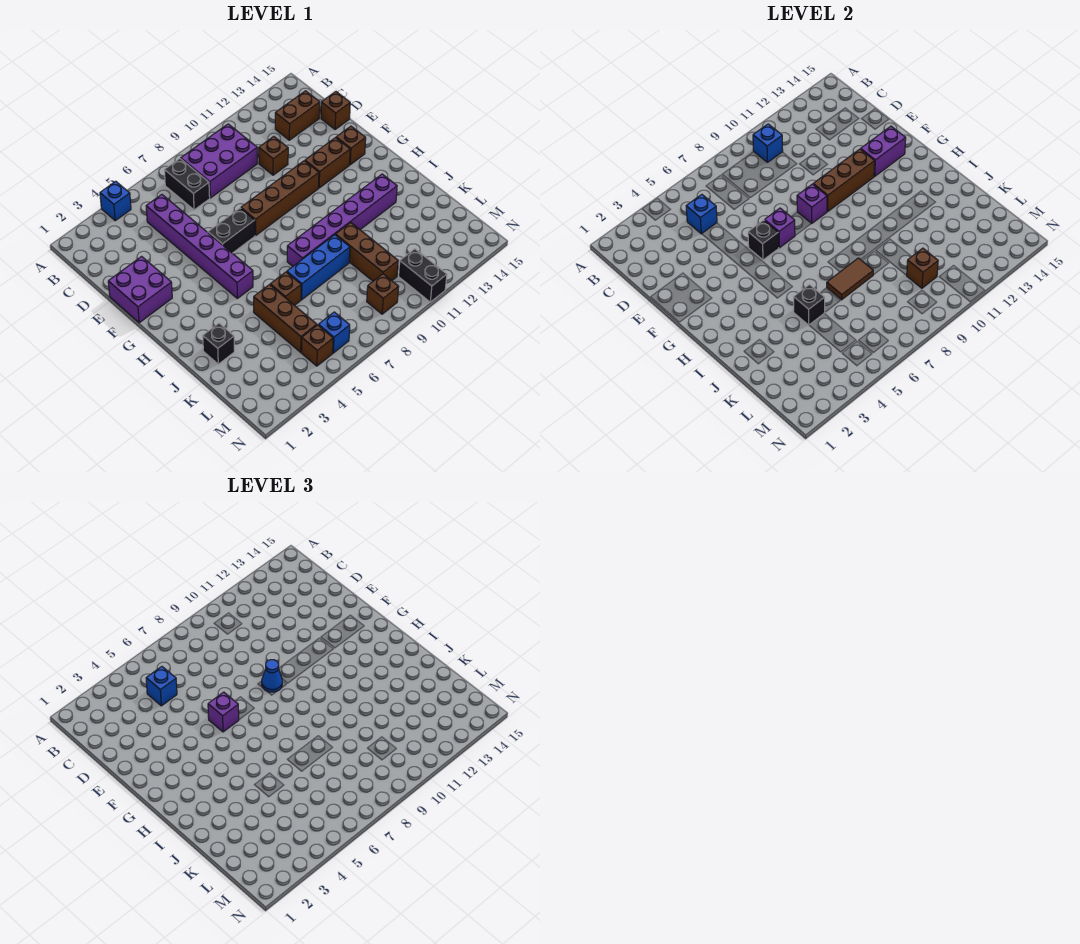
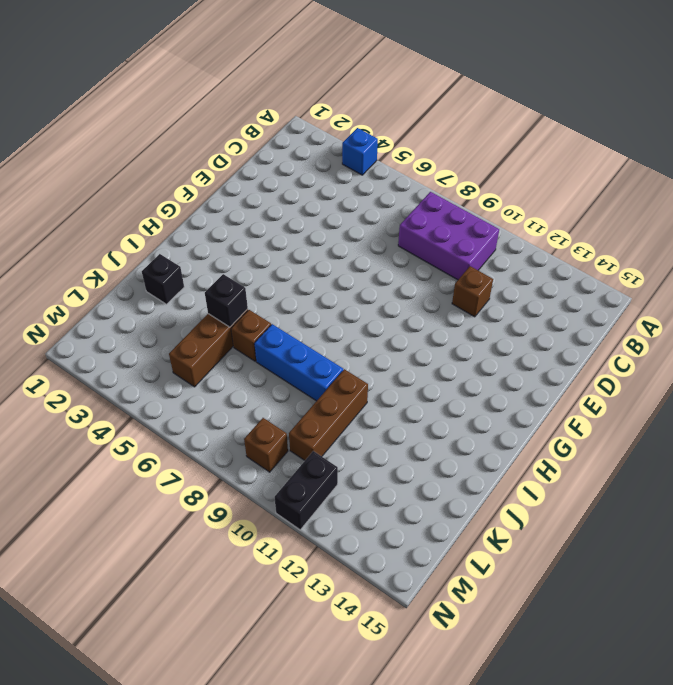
none -> black 1x2 brick [164,159,210,210]
none -> purple 1x6 brick [146,195,253,298]
none -> brown 1x2 brick [275,91,320,140]
none -> brown 1x1 brick [321,92,350,130]

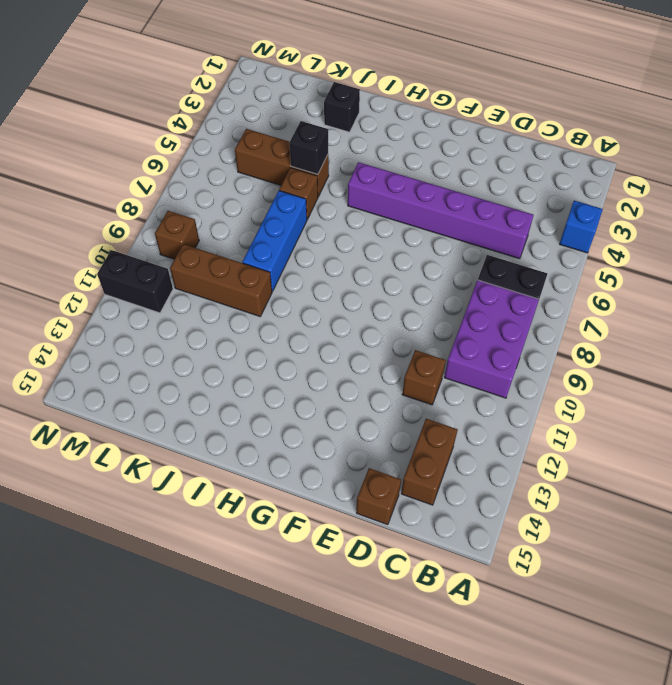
none -> purple 2x2 brick [108,256,172,323]
none -> black 1x2 brick [208,208,255,253]
none -> brown 1x4 brick [241,161,319,235]
none -> brown 1x2 brick [305,138,350,188]

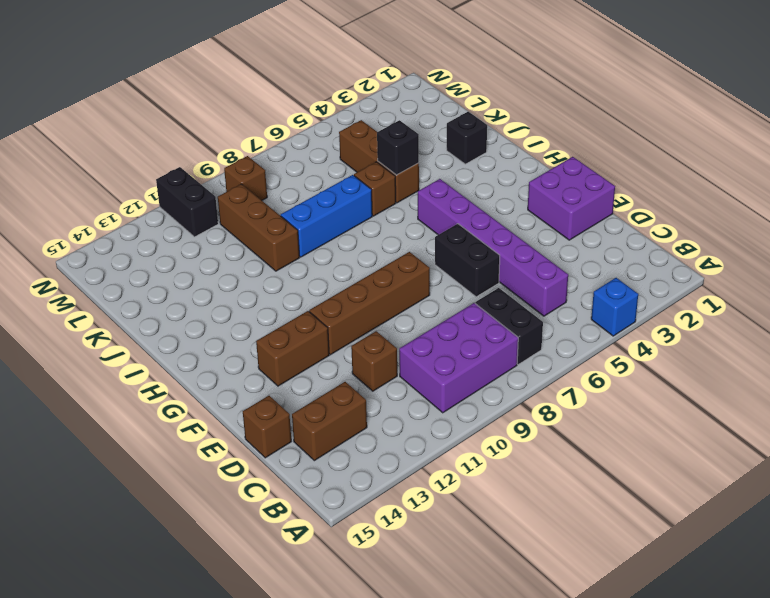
black 1x2 brick [435,224,500,297] -> black 1x2 brick turned to [208,208,255,253]
none -> brown 1x1 brick [336,126,366,165]
none -> purple 1x6 brick [287,174,397,266]
none -> brown 1x1 brick [301,325,333,366]
none -> blue 1x1 brick [318,312,350,353]

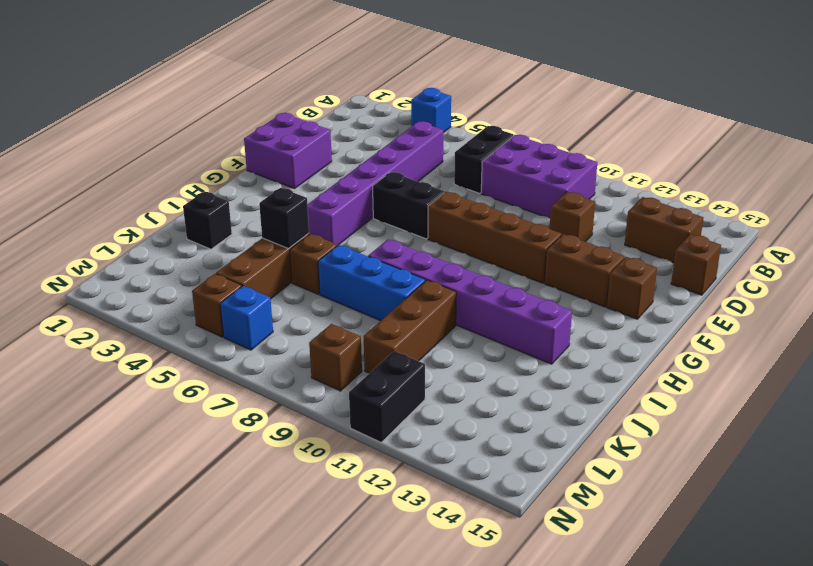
none -> blue 1x1 brick [753,124,783,162]
none -> blue 1x1 brick [686,195,717,234]
none -> black 1x1 brick [748,220,779,260]
none -> purple 1x1 brick [765,208,795,248]

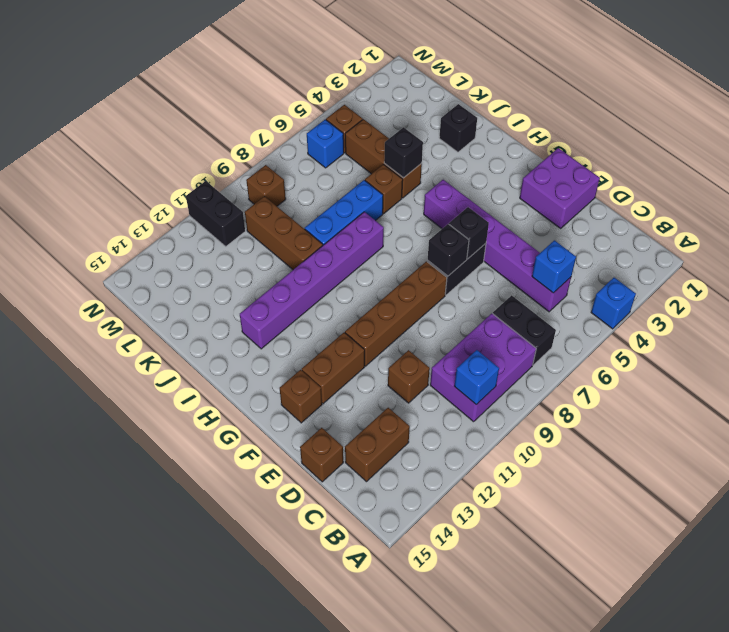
black 1x1 brick [428,224,469,276] -> purple 1x1 brick [765,208,795,248]
none -> purple 1x1 brick [797,184,827,224]
none -> brown 1x3 brick [813,149,875,212]
none -> purple 1x2 brick [861,126,906,176]
none -> brown 1x2 tile [827,258,873,300]

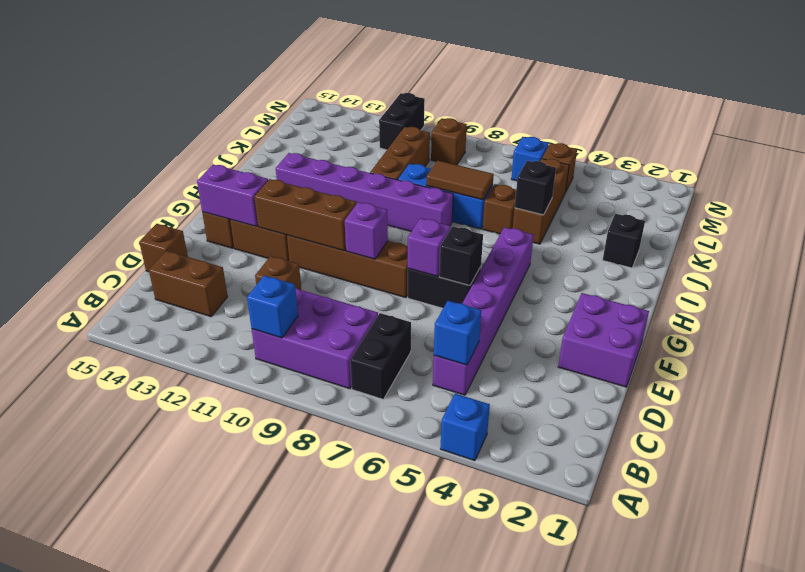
none -> brown 1x1 brick [906,248,938,288]
none -> blue 1x1 brick [146,667,177,706]
none -> purple 1x1 brick [208,692,239,732]
none -> blue 1x1 cone [262,660,282,692]

